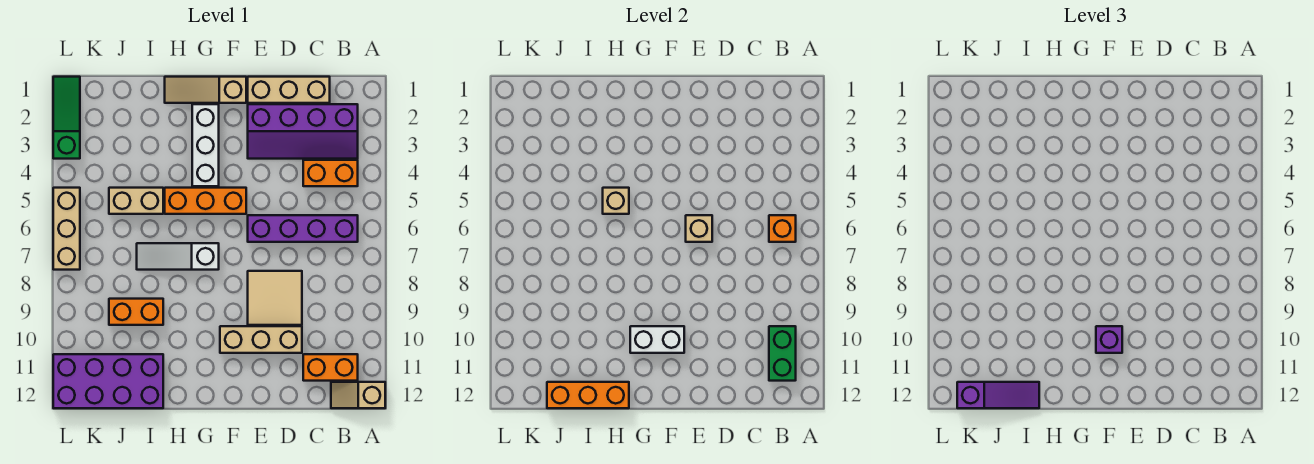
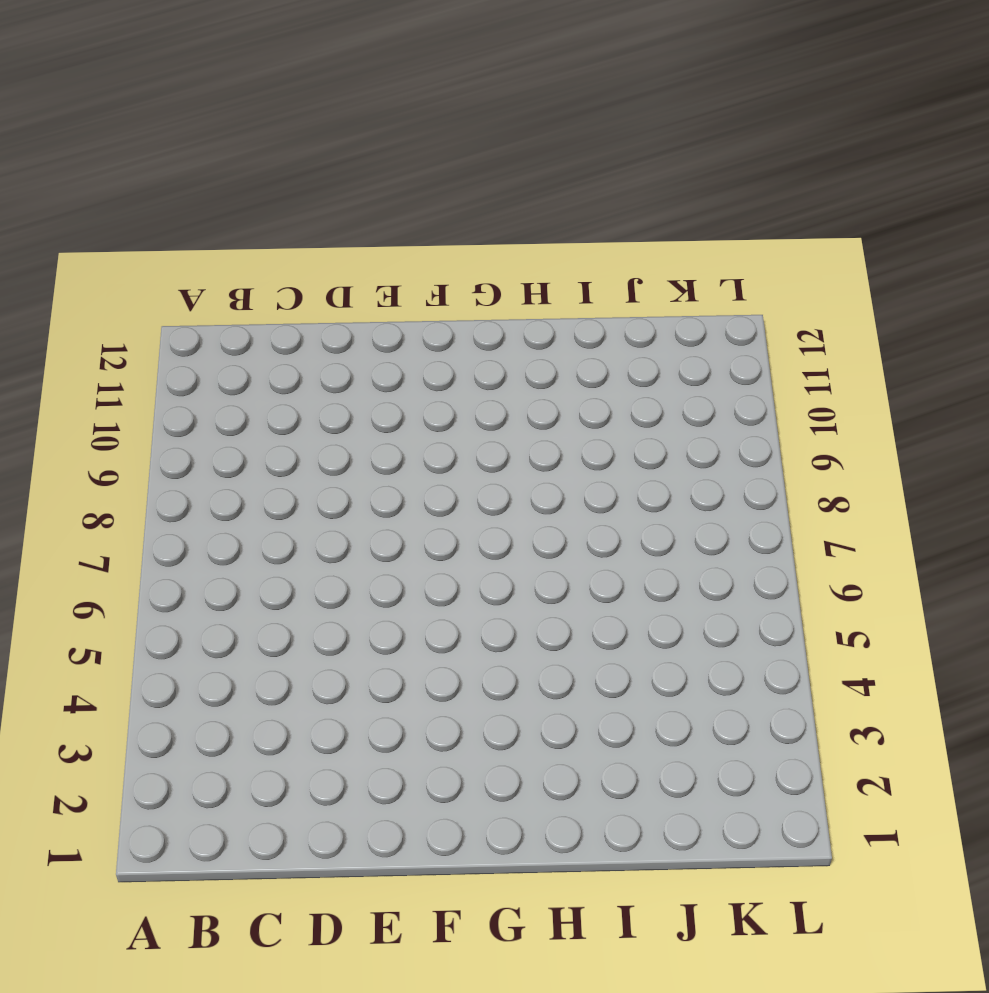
none -> tan 1x2 slope [331,382,385,408]
none -> purple 2x4 slope [248,104,358,159]
none -> orange 1x2 brick [303,160,358,186]

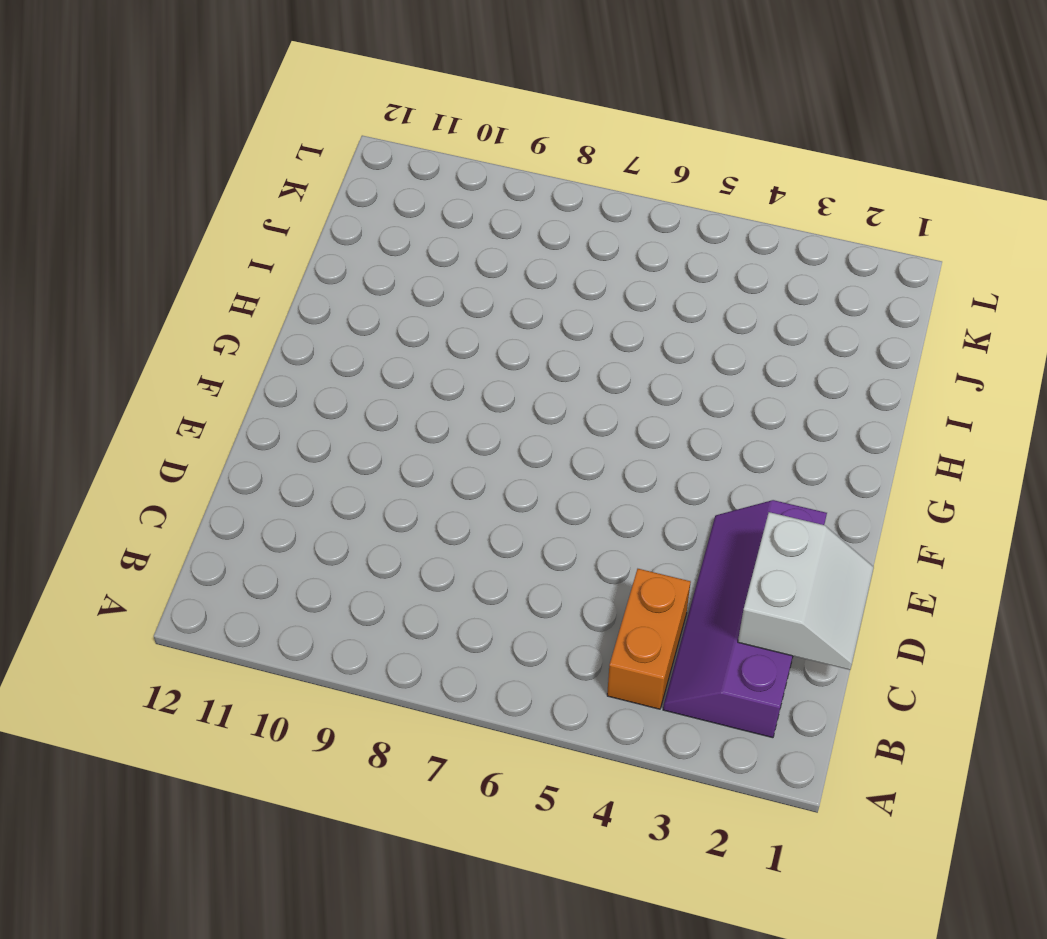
white 2x2 slope [738,512,874,670] -> none
none -> tan 1x2 slope [331,382,385,408]
none -> purple 1x4 brick [248,215,358,242]
none -> orange 1x2 brick [303,354,358,381]

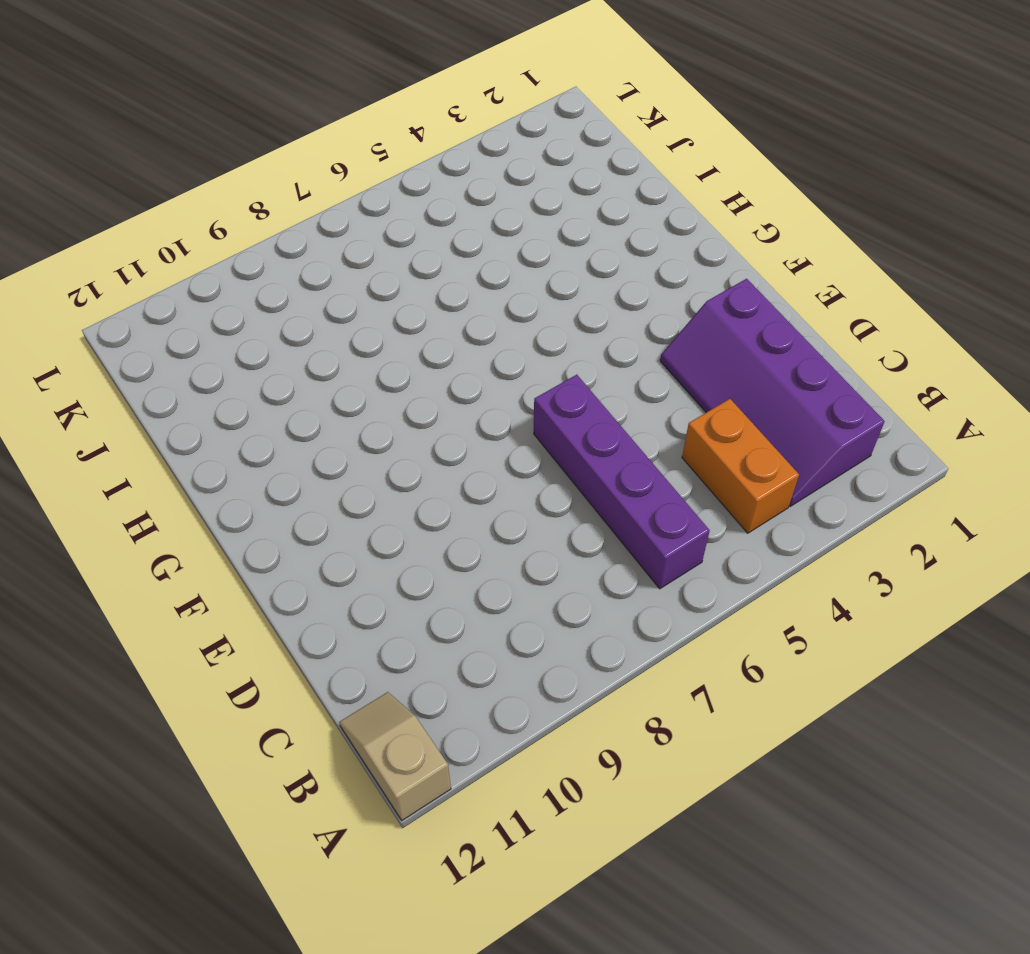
none -> orange 1x2 brick [303,354,358,381]
none -> tan 1x3 brick [248,77,330,103]
none -> tan 2x2 tile [248,271,302,325]

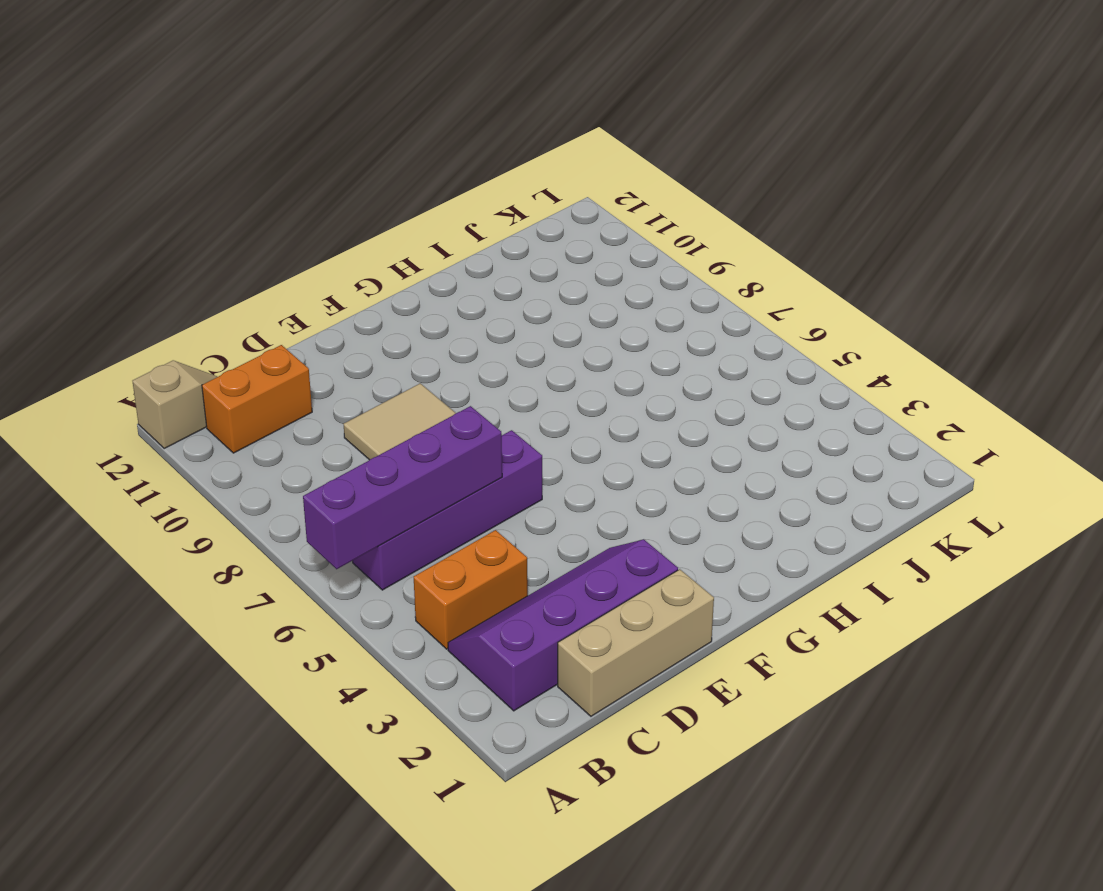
purple 1x4 brick [303,406,502,569] -> orange 1x1 brick [769,215,796,242]
none -> tan 1x3 brick [220,326,302,353]
none -> tan 1x3 slope [165,77,246,103]
none -> orange 1x3 brick [165,188,246,214]

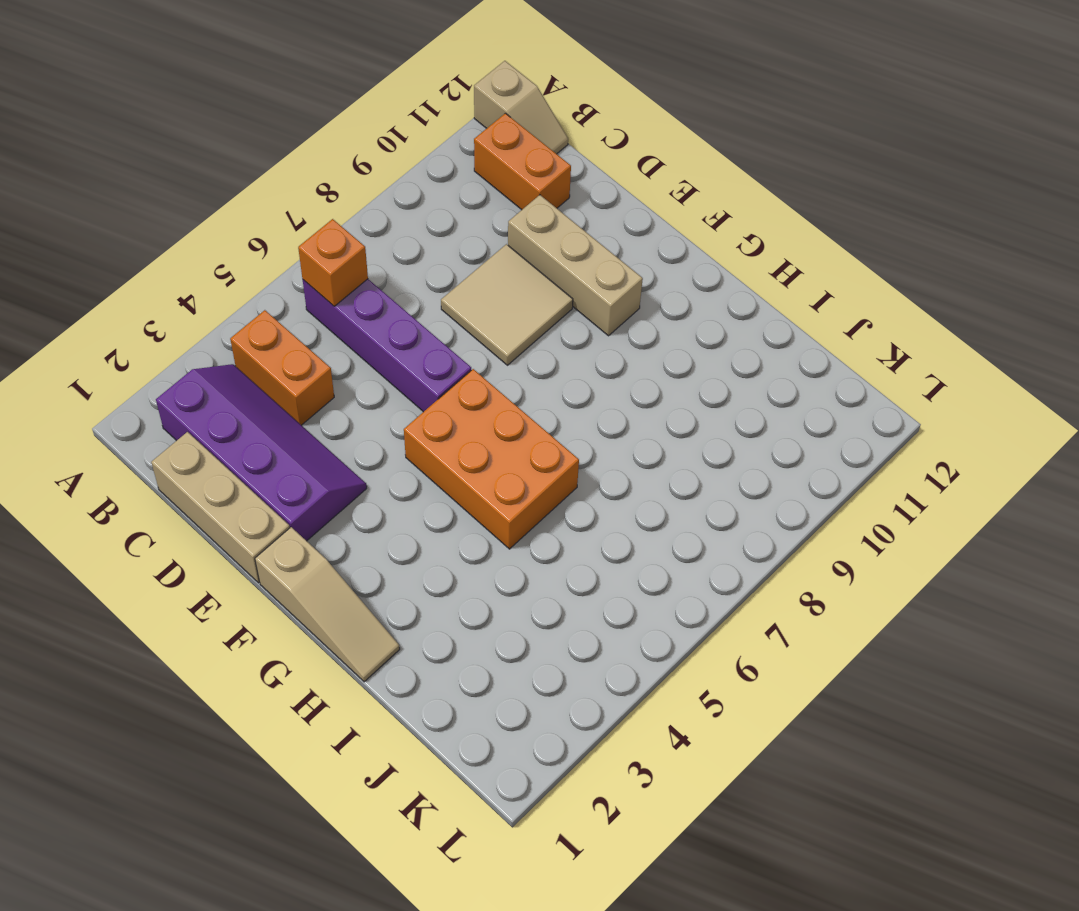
orange 2x3 brick [404,369,579,549] -> orange 1x3 brick [165,188,246,214]
none -> white 1x3 brick [192,104,219,186]
none -> white 1x3 slope [137,243,219,270]
none -> tan 1x2 brick [109,188,163,214]

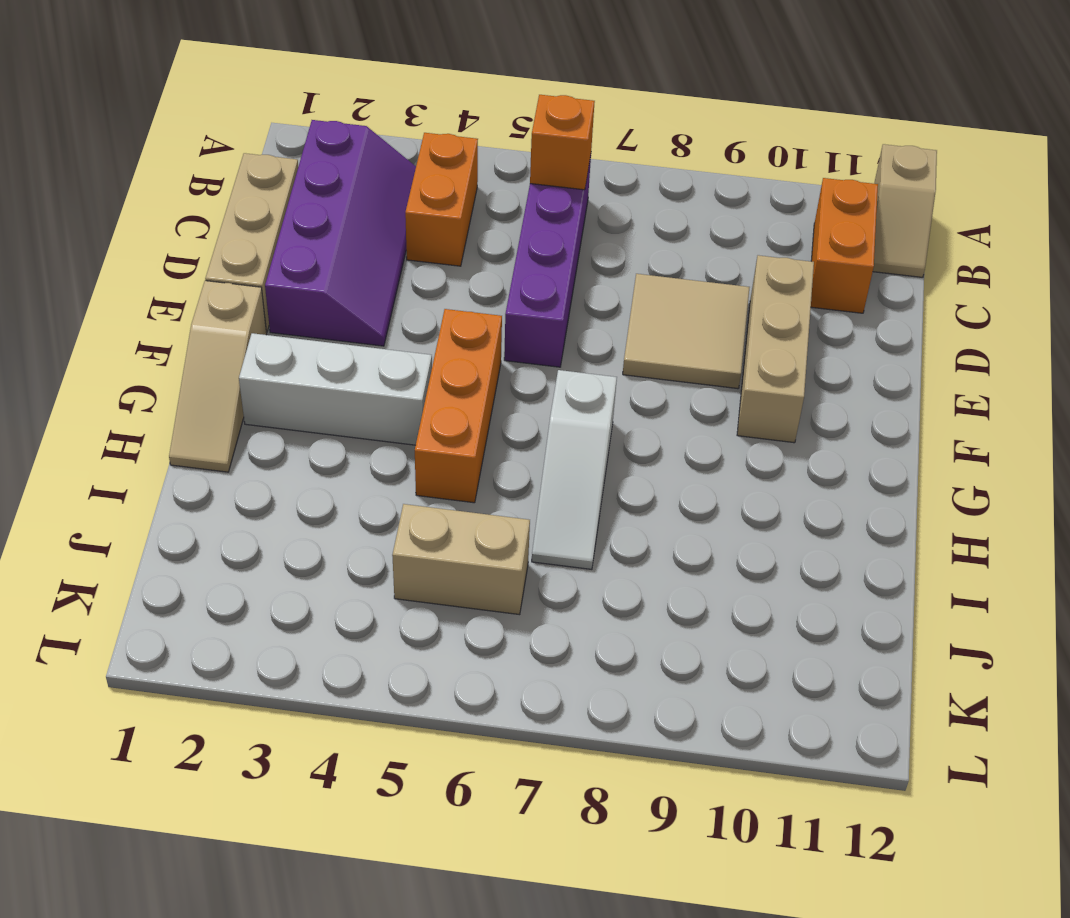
tan 1x2 brick [392,504,530,615] -> tan 1x2 brick turned to [109,188,163,214]
none -> orange 1x2 brick [109,299,163,325]
none -> purple 2x4 brick [53,354,163,408]
none -> green 1x3 slope [53,77,80,159]

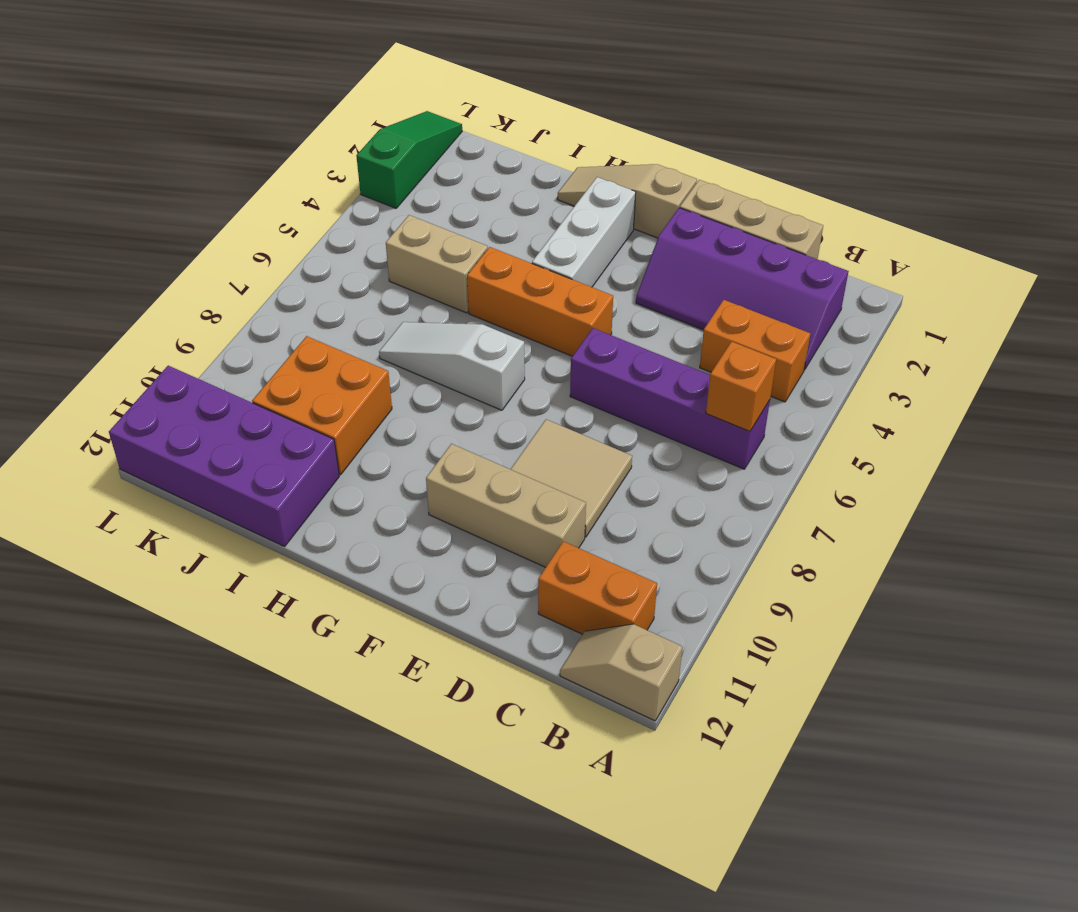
orange 2x2 brick [252,336,392,475] -> orange 1x2 brick [109,299,163,325]
none -> tan 1x3 brick [53,188,80,270]
none -> green 1x2 brick [769,326,796,381]
none -> tan 1x1 brick [686,215,712,242]

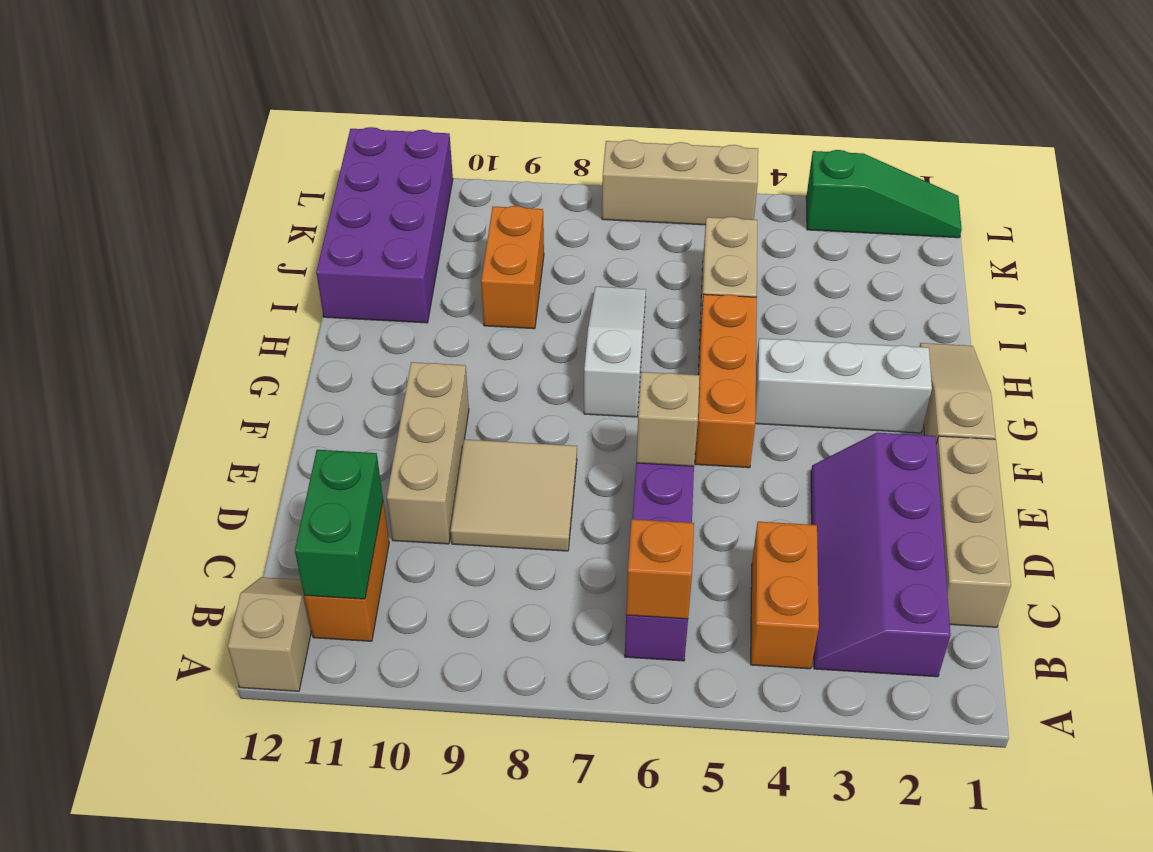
green 1x2 brick [295,450,383,599] -> green 1x2 brick turned to [769,326,796,381]
none -> white 1x2 brick [630,326,684,353]
none -> tan 1x1 brick [603,188,629,214]
none -> orange 1x3 brick [547,382,629,408]

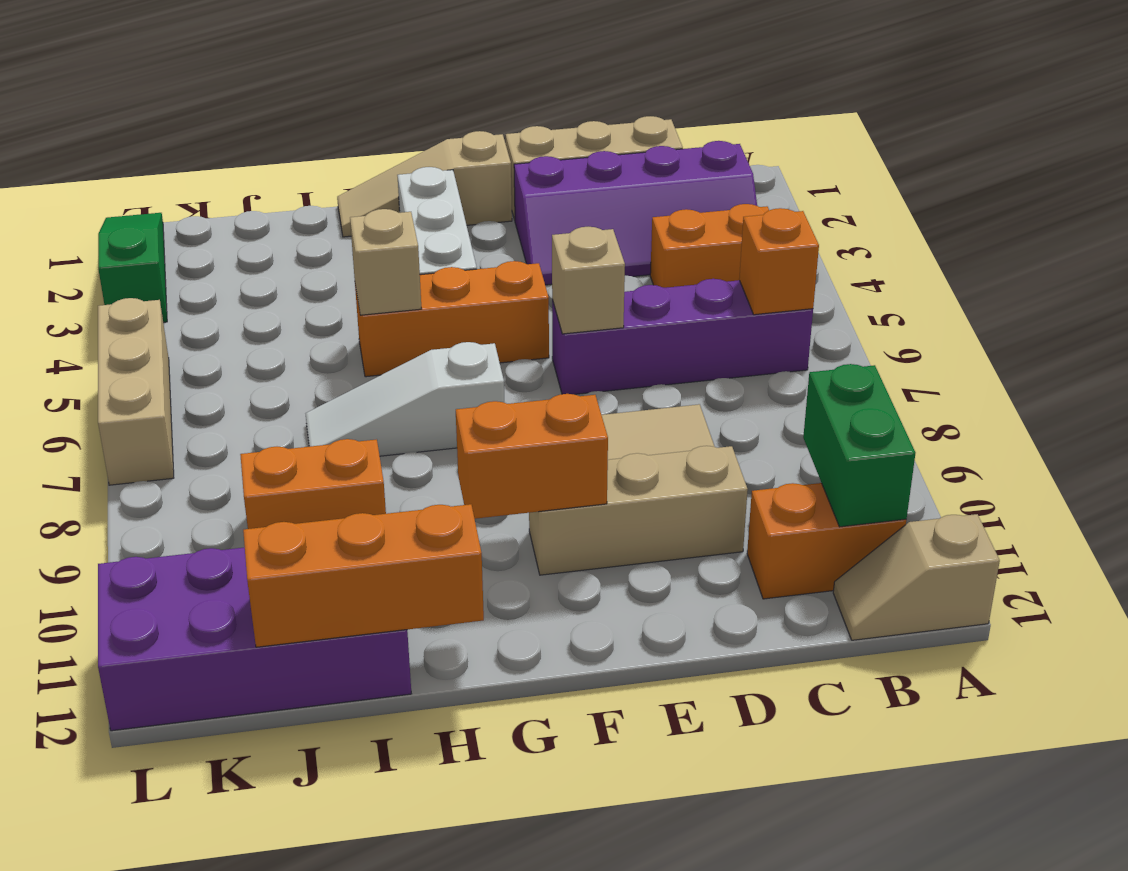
orange 1x2 brick [456,394,608,519] -> white 1x2 brick [630,326,684,353]
none -> tan 1x2 brick [109,188,163,214]
none -> purple 1x1 brick [1096,326,1122,353]
none -> purple 1x3 slope [957,382,1039,408]

